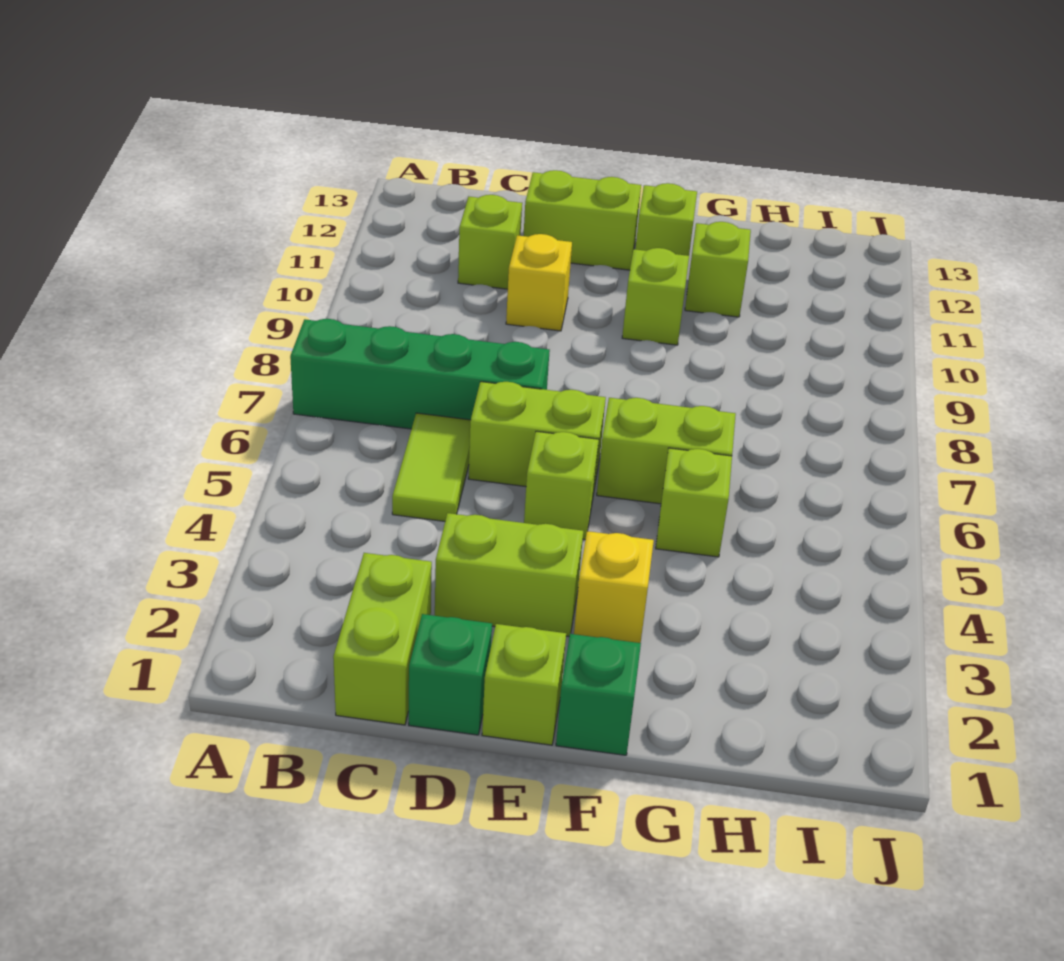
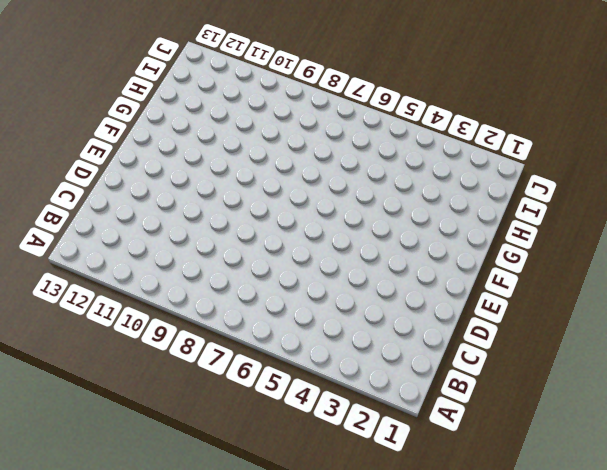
none -> green 1x4 brick [290,319,550,429]
none -> lime 1x2 brick [333,553,432,725]
none -> lime 1x2 tile [392,413,471,521]

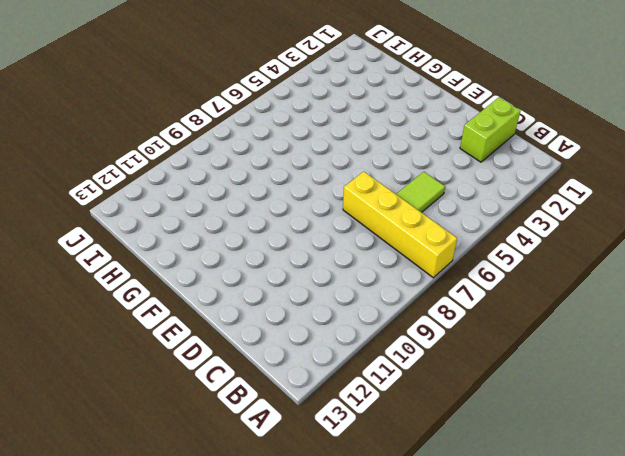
yellow 1x4 brick [343,172,457,278] -> green 1x4 brick [290,319,550,429]
none -> lime 1x1 brick [458,195,522,289]
none -> green 1x1 brick [409,614,492,735]
none -> lime 1x2 brick [435,513,583,636]

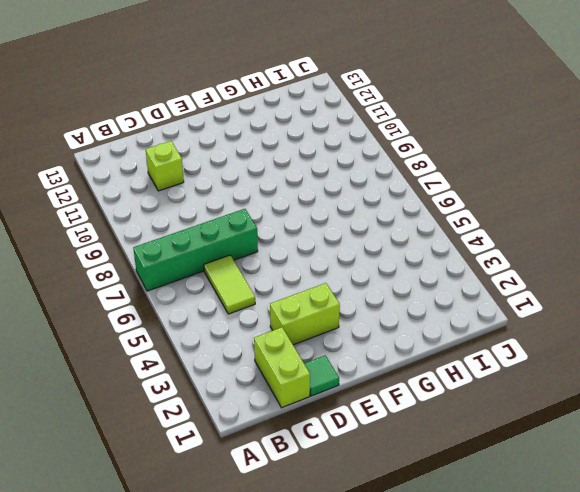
green 1x1 tile [304,355,339,396] -> green 1x1 brick [409,614,492,735]
none -> lime 1x2 brick [468,382,606,495]
none -> yellow 1x1 brick [506,234,572,331]
none -> lime 1x2 brick [524,170,641,270]

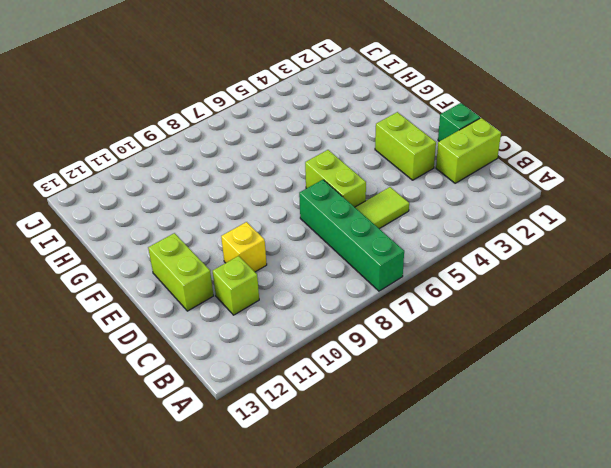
none -> lime 1x1 brick [482,624,566,745]
none -> lime 1x1 brick [524,431,599,540]
none -> green 1x1 brick [556,634,641,755]

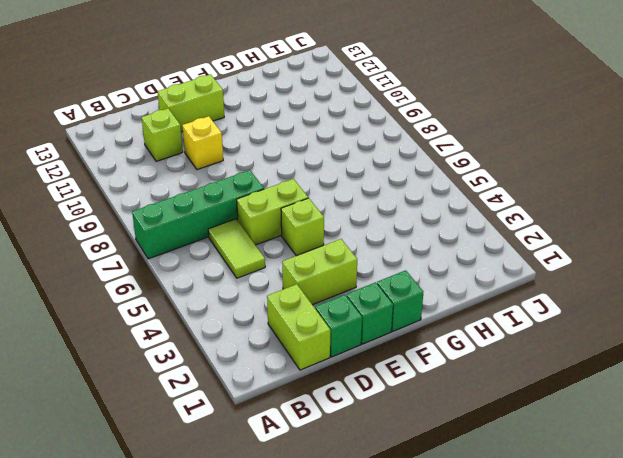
green 1x1 brick [347,282,393,344] -> lime 1x1 brick [482,624,566,745]
none -> yellow 1x1 brick [574,531,654,643]
none -> lime 1x2 brick [597,398,736,504]
none -> lime 1x1 brick [622,248,689,345]

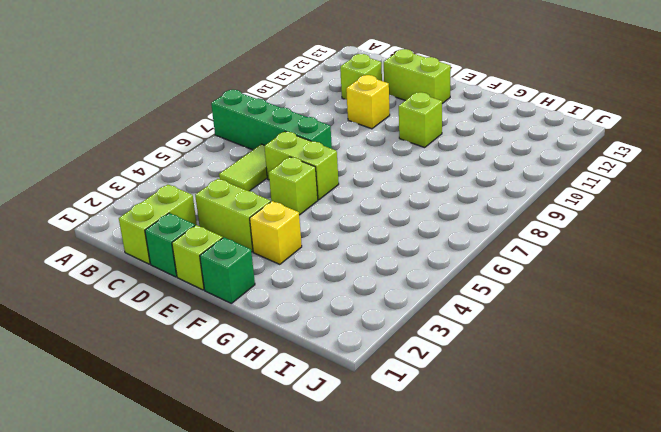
none -> lime 1x2 brick [597,398,736,504]
none -> lime 1x1 brick [635,183,697,256]
none -> lime 1x1 brick [656,448,732,557]

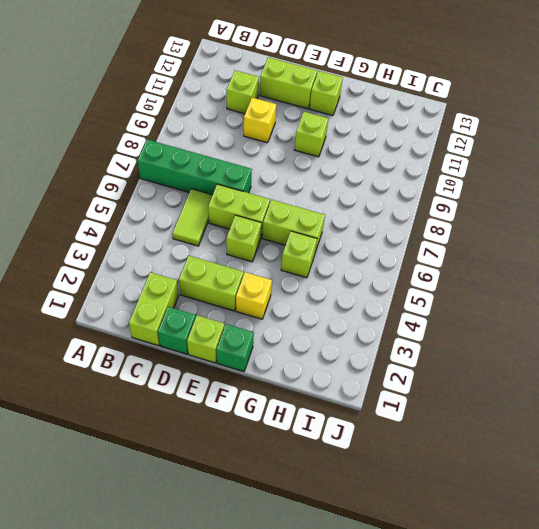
none -> lime 1x1 brick [685,222,751,317]

